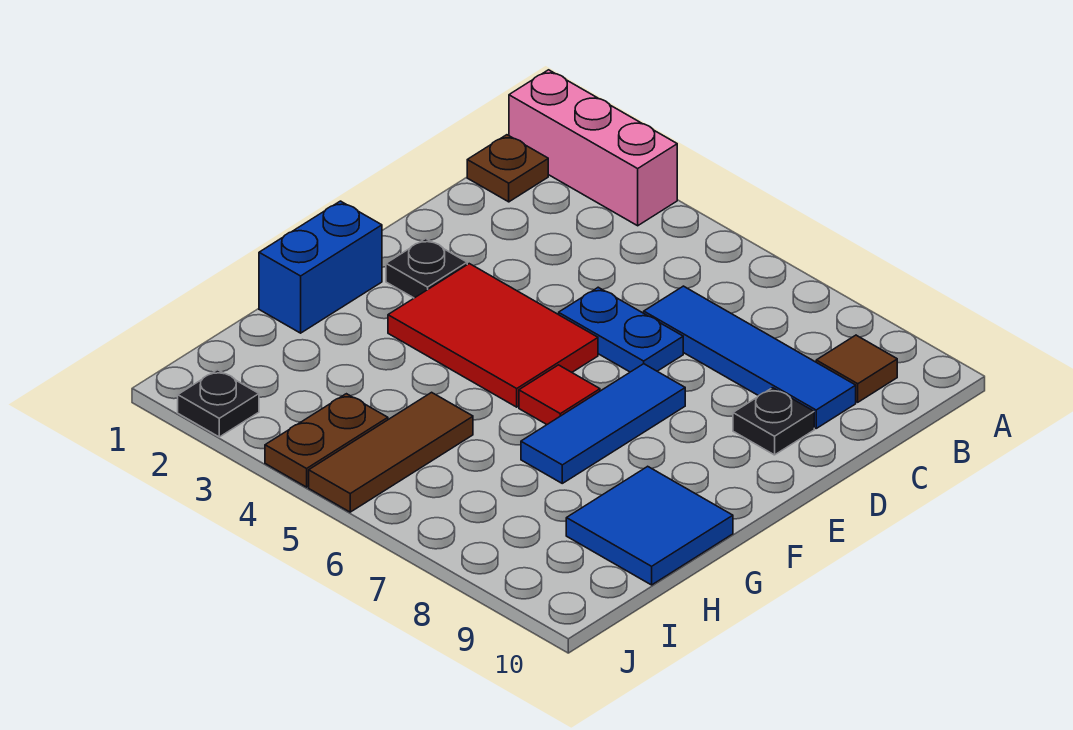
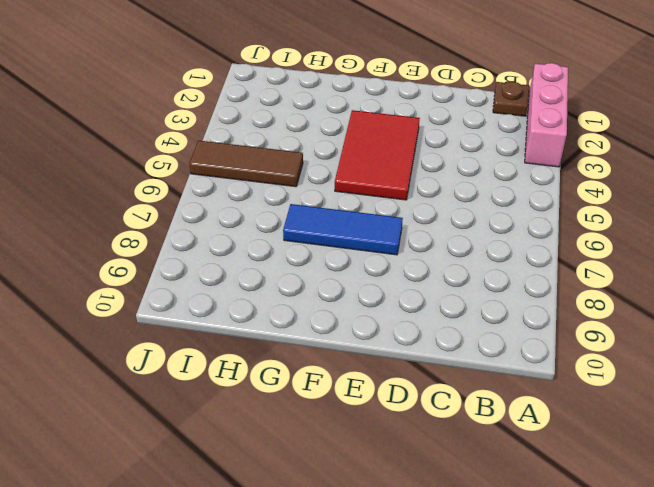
none -> brown 1x1 tile [816,335,897,402]
none -> blue 1x4 tile [644,286,856,428]
none -> blue 1x2 plate [559,287,683,372]

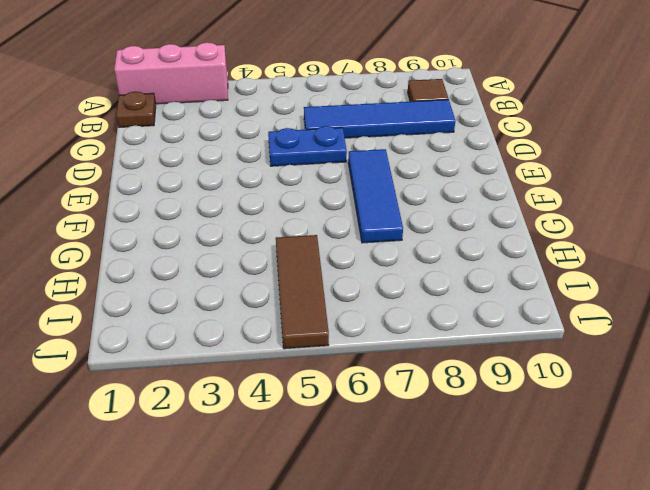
none -> black 1x1 plate [733,388,814,455]
none -> black 1x1 plate [386,238,467,298]
none -> red 2x3 tile [388,264,598,407]

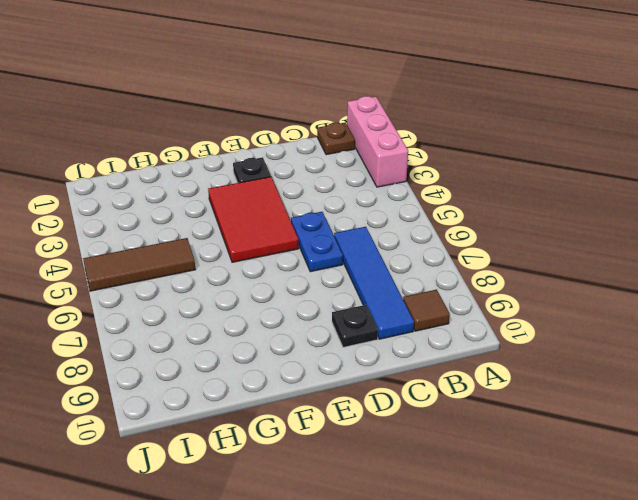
none -> blue 1x3 tile [521,364,685,483]
none -> blue 1x2 brick [259,201,382,333]
none -> red 1x1 tile [519,365,600,424]

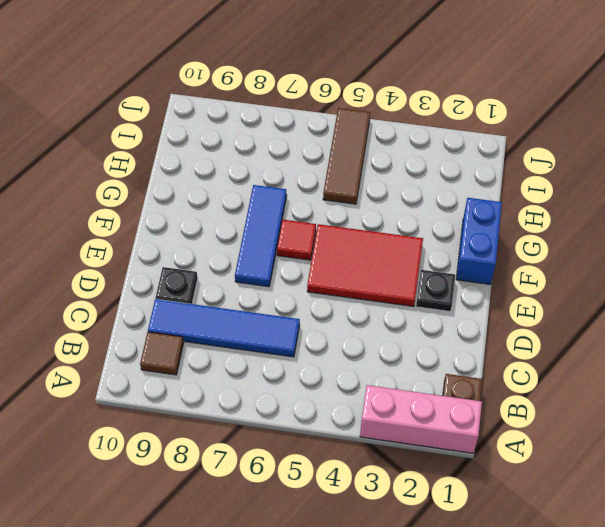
none -> blue 1x2 plate [559,287,683,372]
none -> blue 2x2 tile [566,466,733,585]
none -> brown 1x2 plate [265,394,388,487]

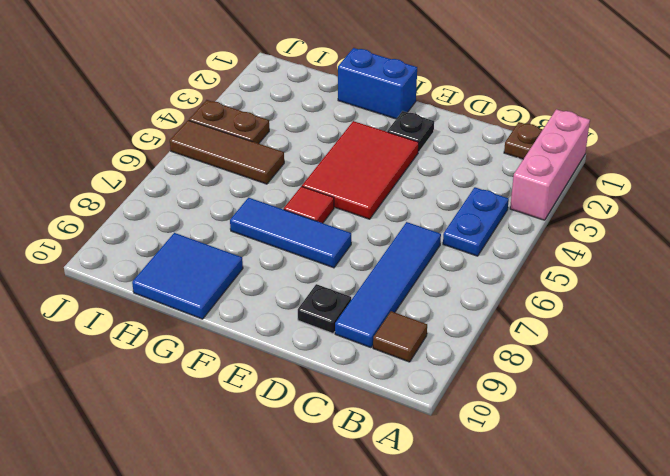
blue 1x2 plate [443,187,509,256] -> blue 1x2 plate moved to [559,287,683,372]
none -> black 1x1 plate [178,370,259,437]

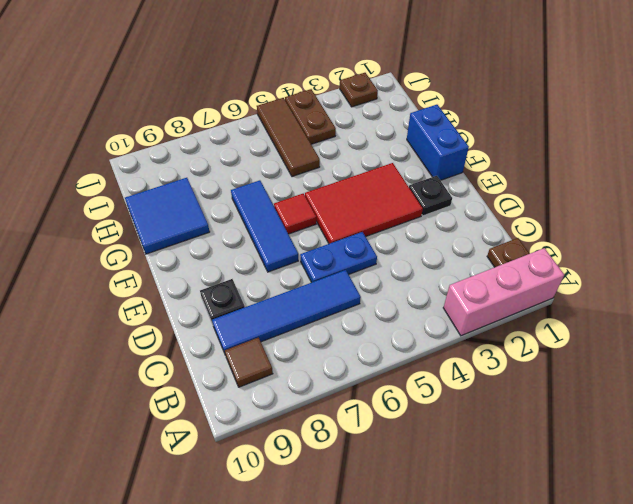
brown 1x1 plate [340,73,378,107] -> black 1x1 plate [178,370,259,437]

